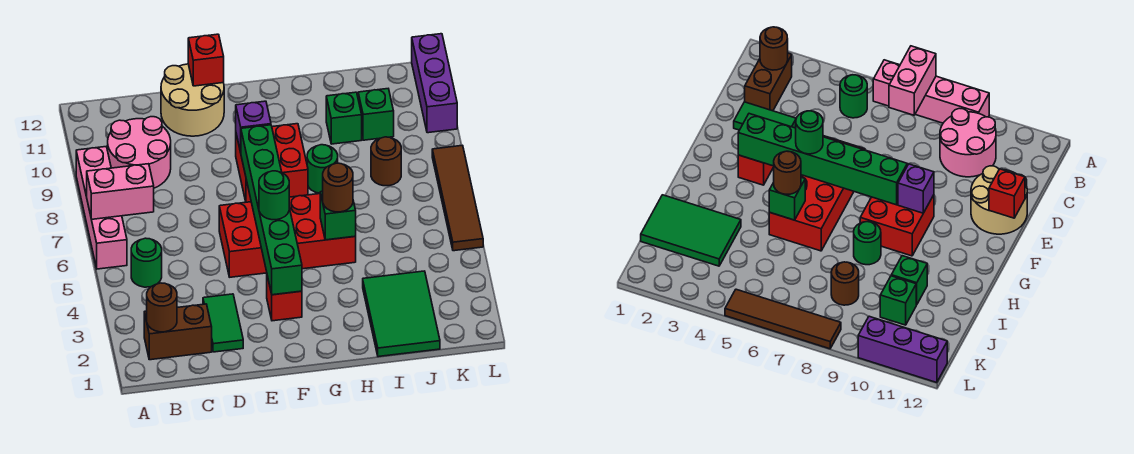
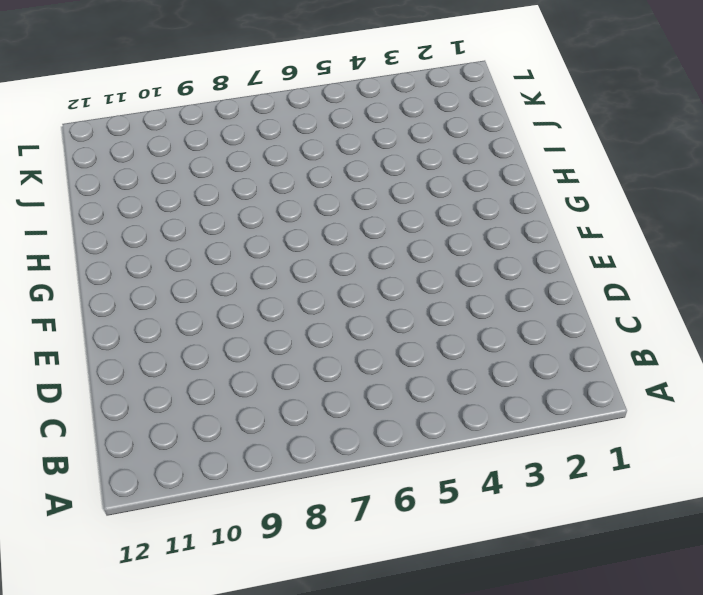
none -> pink 1x4 brick [76,147,127,269]
none -> brown 1x2 brick [144,304,212,360]
none -> green 1x1 round brick [131,238,162,287]

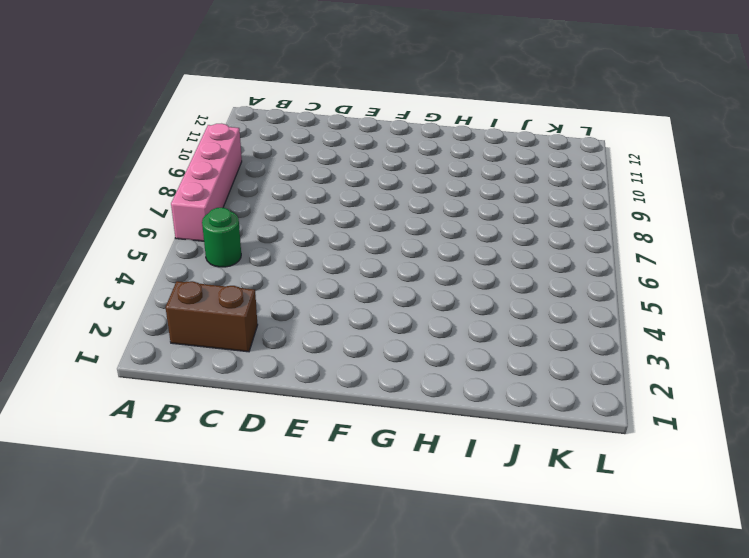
none -> pink 2x2 round brick [108,117,171,188]
none -> green 1x2 tile [203,294,243,352]
none -> tan 2x2 round brick [161,64,224,136]

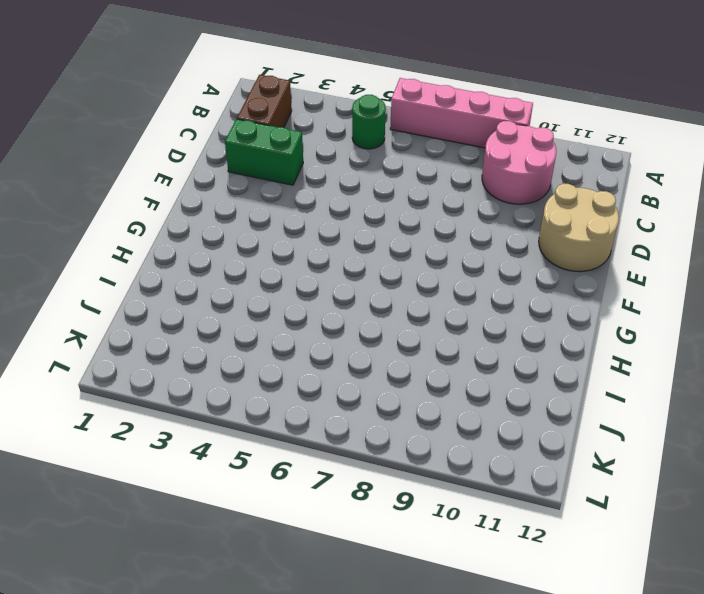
green 1x2 brick [225,119,303,185] -> green 1x2 tile [203,294,243,352]
none -> red 2x4 brick [219,194,356,277]
none -> red 1x1 brick [267,276,302,321]
none -> red 2x2 brick [236,124,308,202]

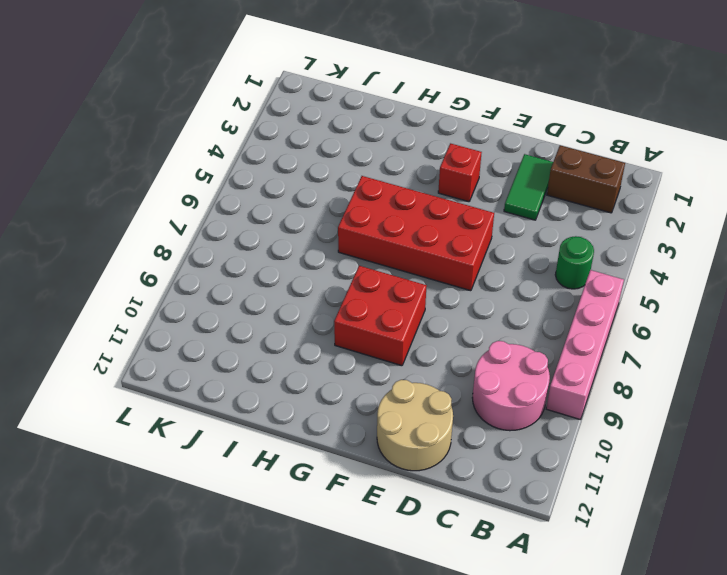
none -> green 1x1 round brick [307,145,338,193]
none -> green 2x3 tile [363,271,440,357]
none -> green 1x1 brick [326,92,362,144]

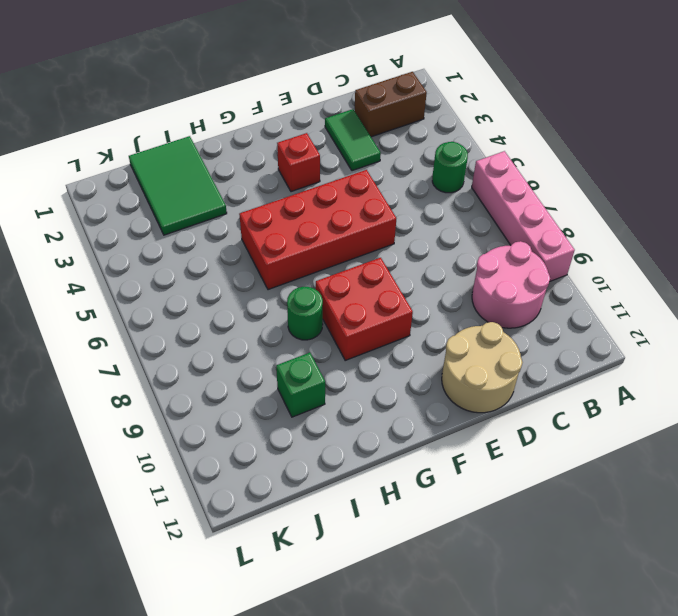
none -> brown 1x1 round brick [371,137,401,186]
none -> green 1x1 brick [358,89,394,140]
none -> brown 1x4 tile [432,145,483,251]

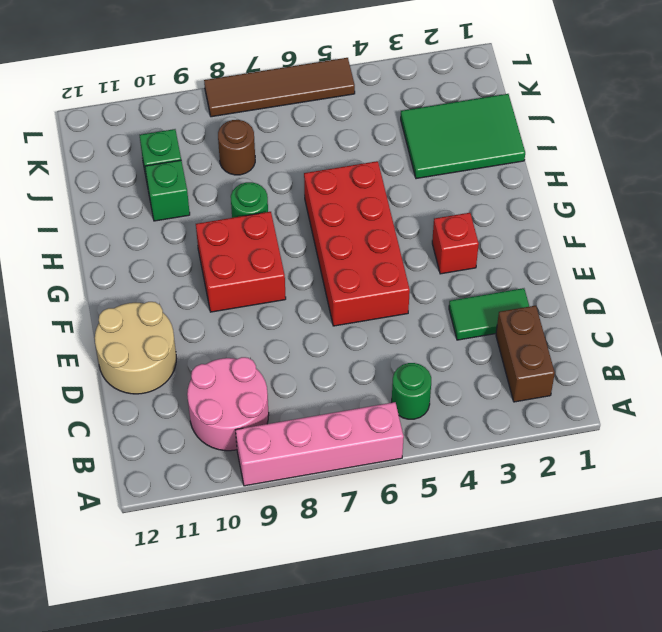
none -> purple 1x3 brick [412,34,457,133]
none -> pink 1x2 brick [87,164,154,219]
none -> brown 1x1 round brick [147,283,177,332]

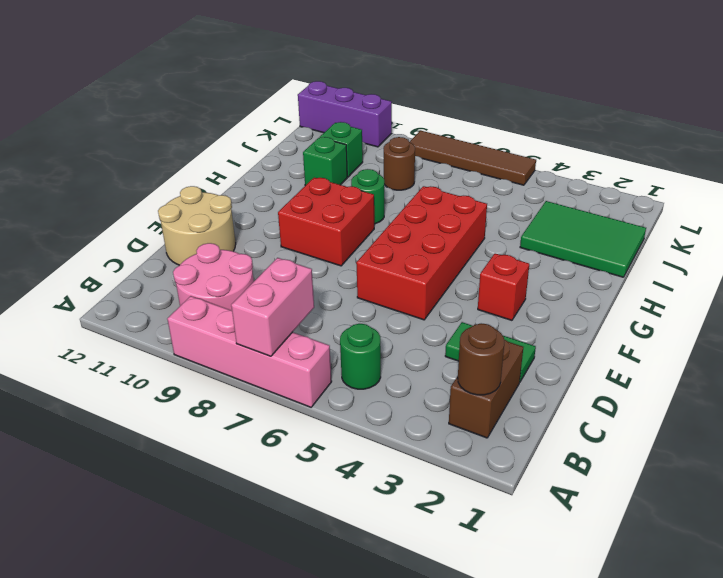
none -> red 1x1 brick [188,34,224,86]
none -> green 1x6 brick [241,125,302,295]
none -> purple 1x1 brick [236,101,271,152]

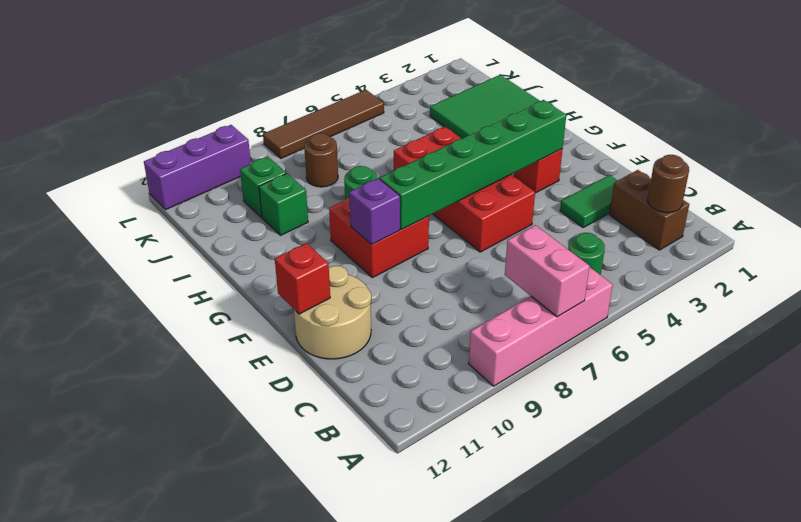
none -> pink 2x2 round brick [108,117,171,188]
none -> green 1x1 brick [320,191,356,240]
none -> green 1x1 round brick [259,171,289,220]

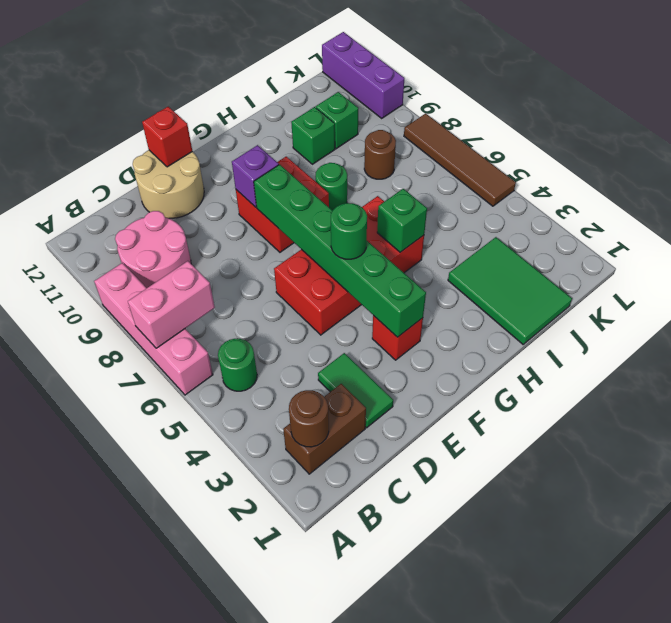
none -> brown 1x1 round brick [323,163,353,212]

